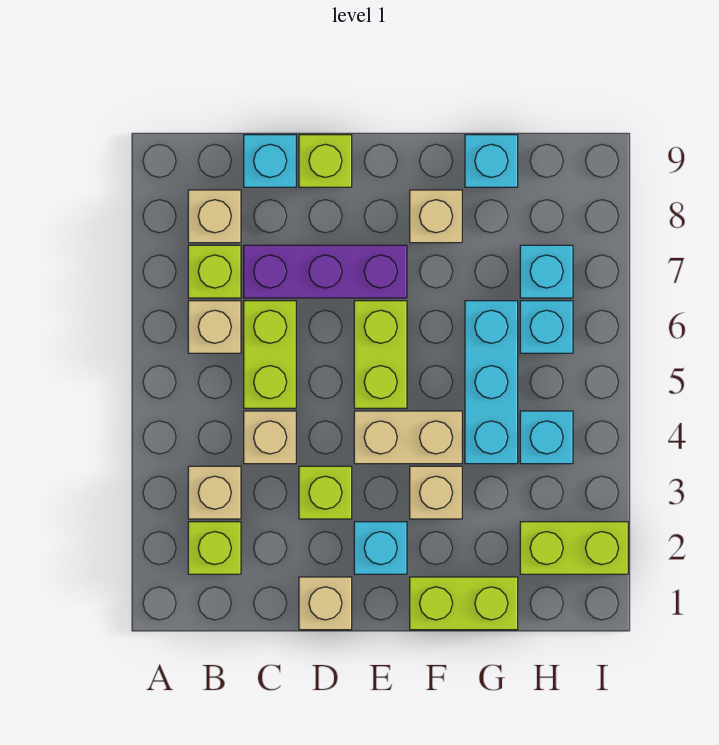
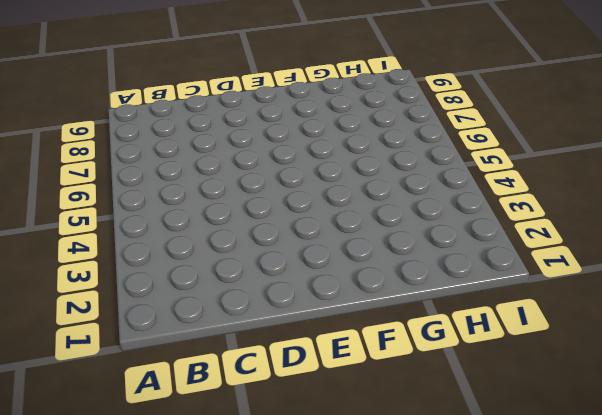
none -> lime 1x1 brick [188,522,241,574]
none -> tan 1x1 brick [188,466,241,519]
none -> tan 1x1 brick [188,301,241,353]

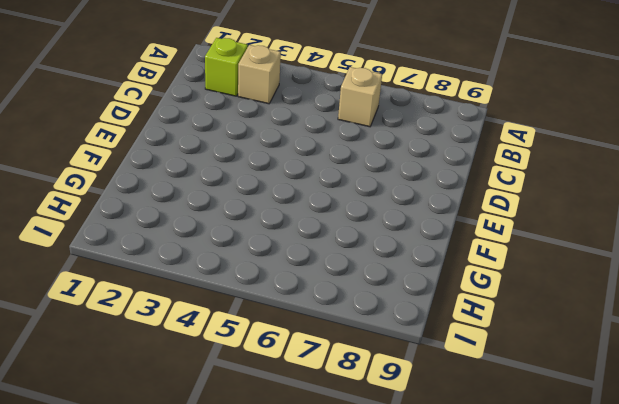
none -> lime 1x1 brick [188,245,241,298]
none -> tan 1x1 brick [188,190,241,243]
none -> tan 1x1 brick [244,411,296,464]

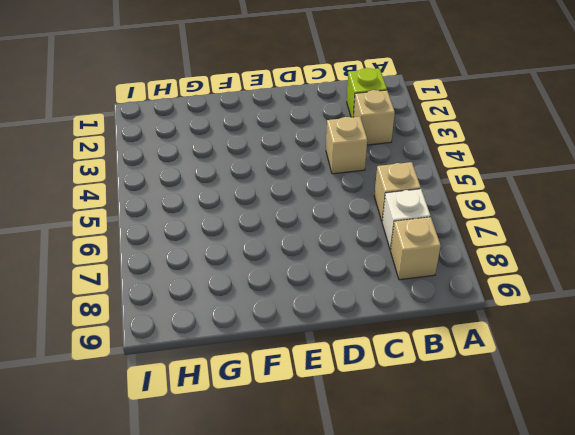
white 1x1 brick [382,189,430,250] -> lime 1x1 brick [188,245,241,298]
none -> lime 1x2 brick [244,301,296,408]
none -> purple 1x3 brick [244,245,407,298]
none -> cyan 1x1 brick [244,135,296,187]

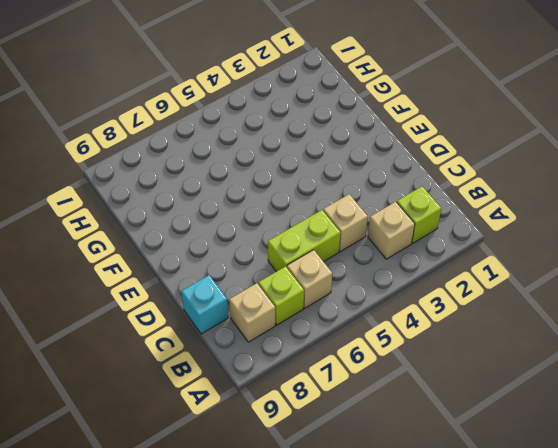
none -> purple 1x3 brick [244,245,407,298]
none -> tan 1x1 brick [299,577,352,630]
none -> lime 1x1 brick [299,466,352,519]

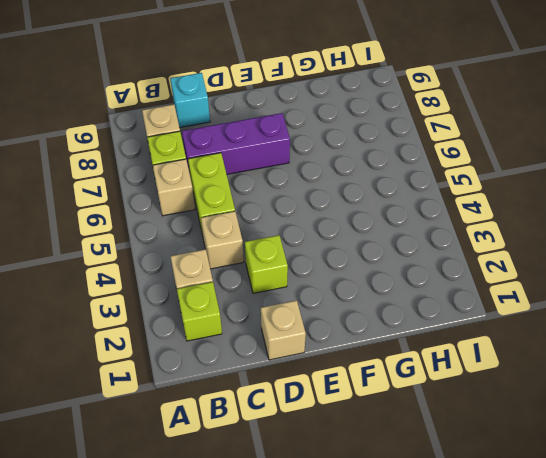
none -> lime 1x1 brick [299,135,352,187]
none -> cyan 1x1 brick [354,522,407,574]
none -> tan 1x2 brick [354,411,462,464]

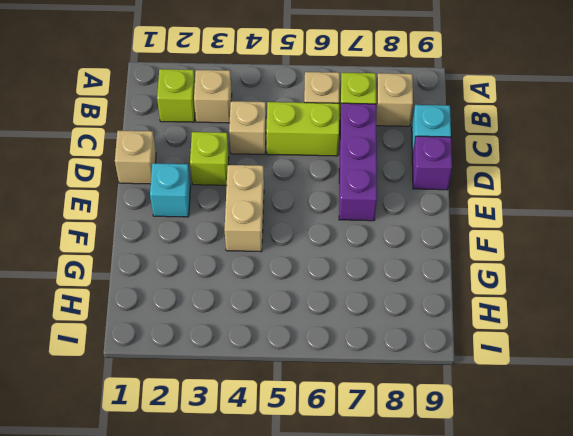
purple 1x1 brick [412,136,452,190] -> lime 1x1 brick [299,135,352,187]
none -> lime 1x2 brick [354,301,407,408]
none -> lime 1x2 brick [410,577,518,630]
none -> tan 1x1 brick [410,466,462,519]

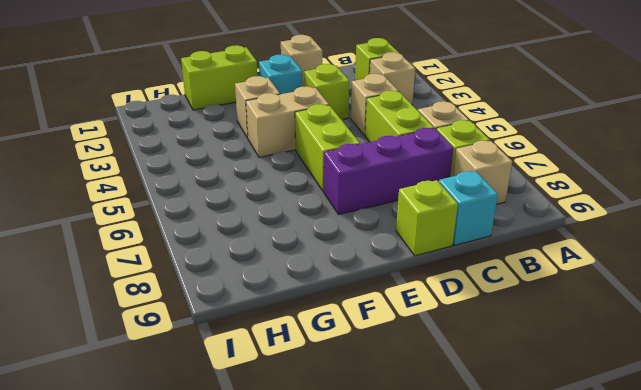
none -> tan 1x1 brick [410,190,462,243]
none -> cyan 1x3 brick [465,301,518,464]
none -> cyan 1x1 brick [465,135,518,187]

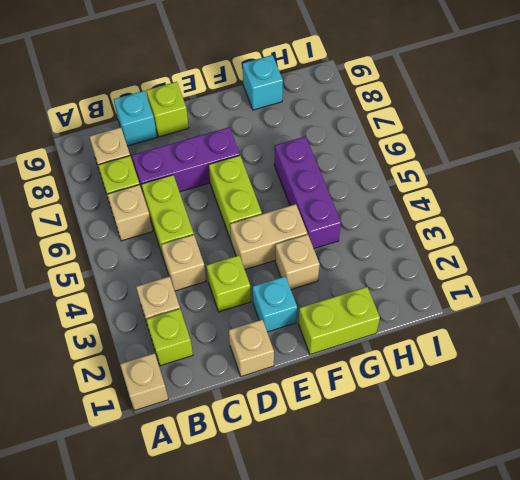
tan 1x1 brick [120,353,168,410] -> tan 1x1 brick moved to [410,190,462,243]
purple 1x3 brick [274,136,341,248] -> cyan 1x3 brick [465,301,518,464]
none -> lime 1x2 brick [520,522,628,574]
none -> cyan 1x1 brick [520,411,573,464]
none -> cyan 1x1 brick [520,301,573,353]

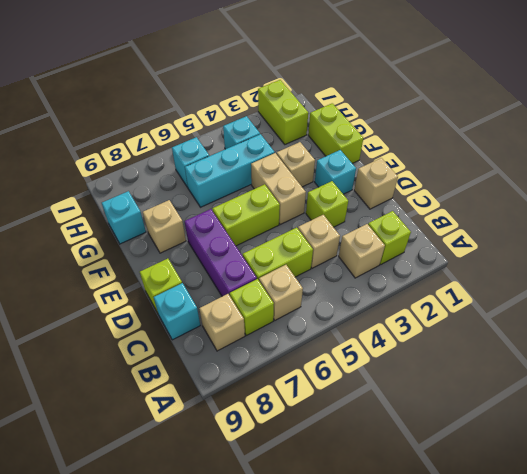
none -> cyan 1x1 brick [520,245,573,298]

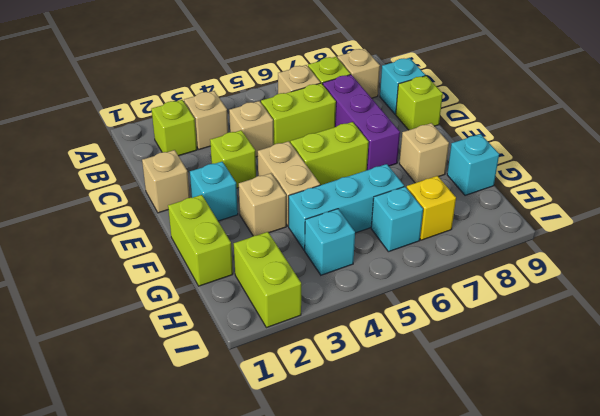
yellow 1x1 brick [407,176,456,240] -> cyan 1x1 brick [520,245,573,298]

